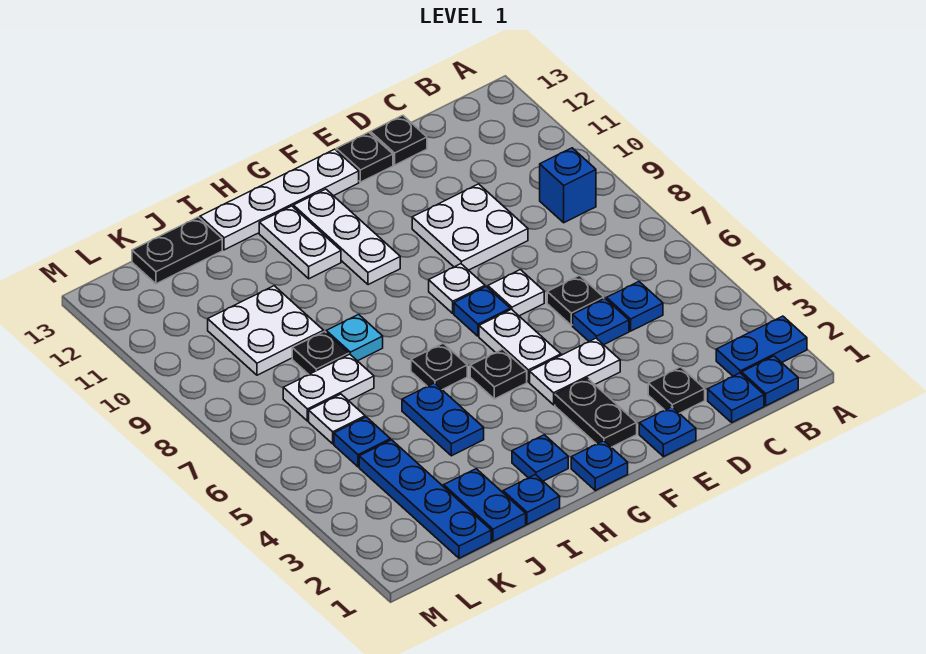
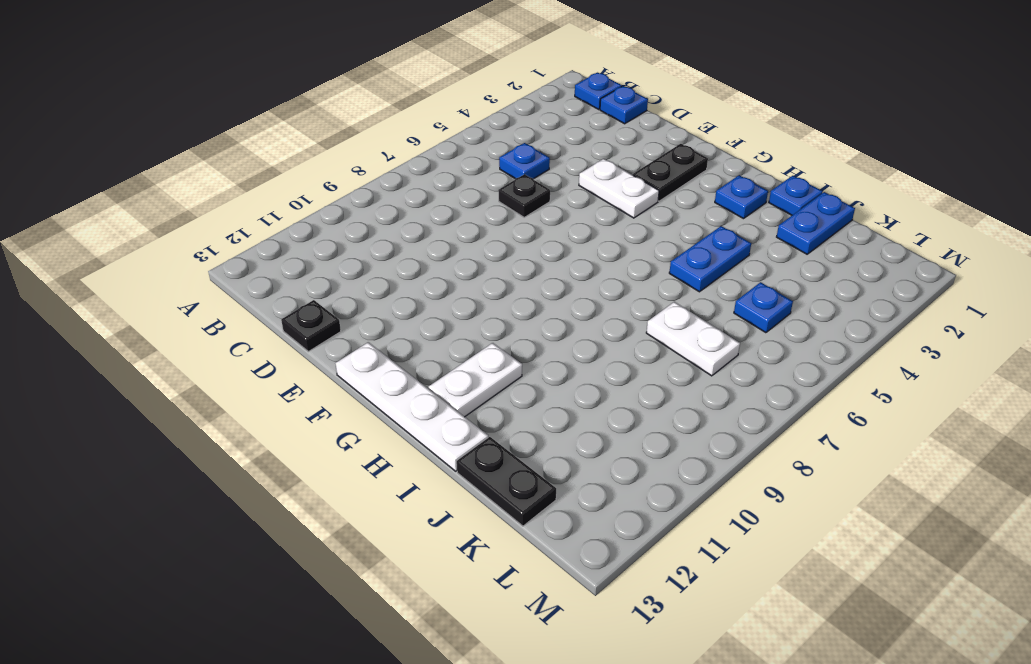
none -> blue 1x2 plate [716,316,807,376]
none -> blue 1x1 brick [540,148,596,223]
none -> black 1x1 plate [648,367,705,413]
none -> blue 1x1 plate [573,298,629,345]

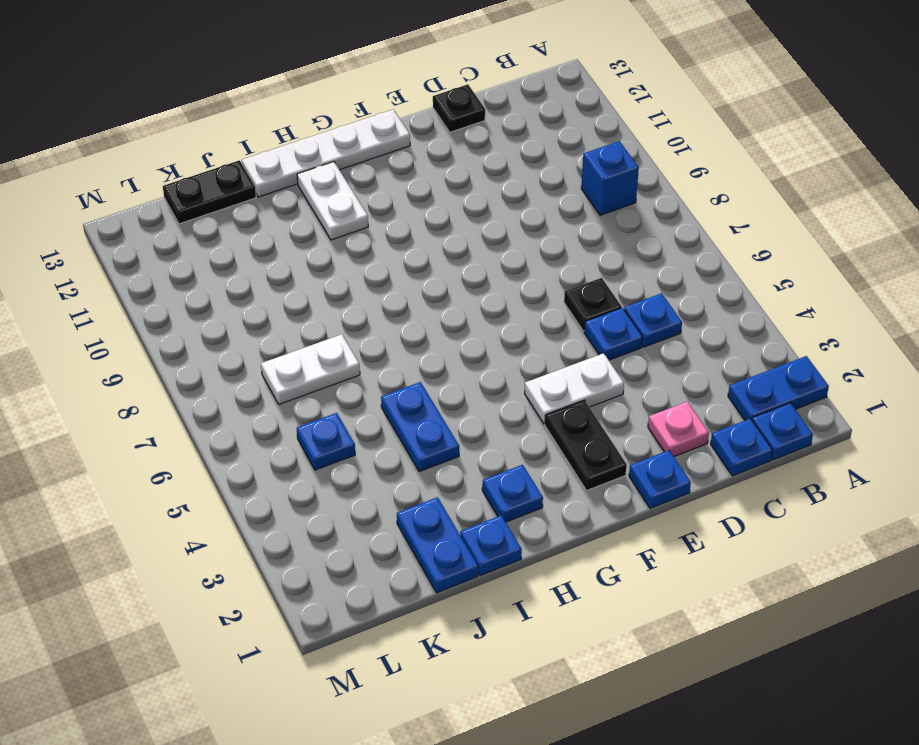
pink 1x1 plate [648,402,709,456] -> black 1x1 plate [648,367,705,413]
none -> white 2x2 plate [412,184,528,270]
none -> white 1x1 plate [488,270,544,316]
none -> black 1x1 plate [336,132,393,182]
none -> white 1x2 plate [479,309,561,382]

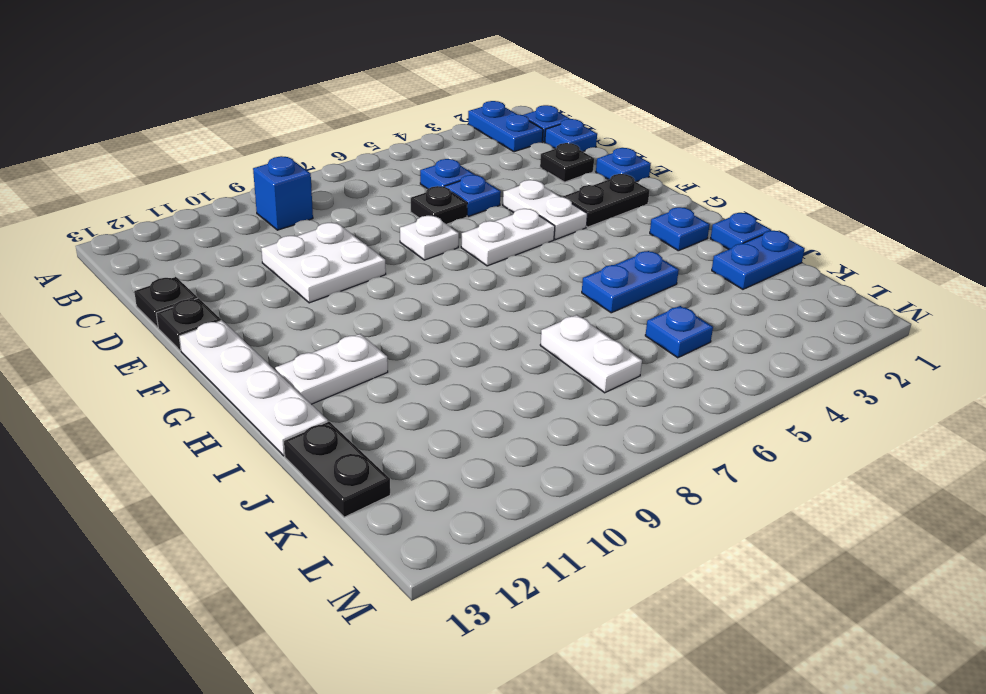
none -> blue 1x1 plate [454,287,510,336]
none -> white 1x1 plate [429,264,485,313]
none -> blue 1x1 plate [571,441,628,490]
none -> black 1x1 plate [470,349,527,399]

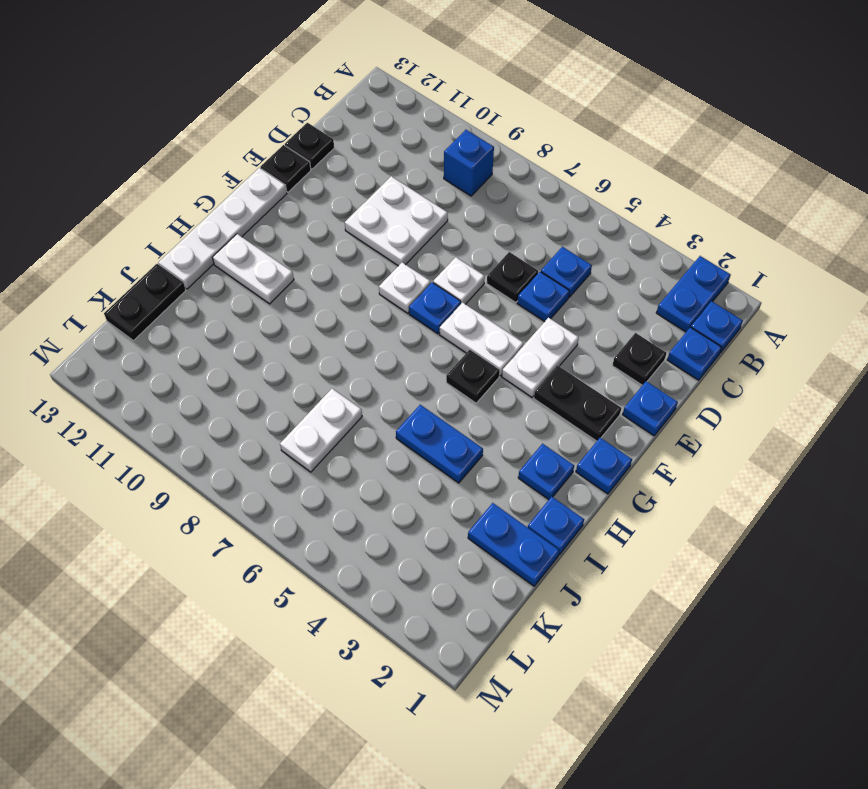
none -> white 1x3 plate [293,189,400,285]
none -> black 1x1 plate [411,343,467,390]
none -> cyan 1x1 plate [326,314,383,361]
none -> black 1x1 plate [292,331,349,374]

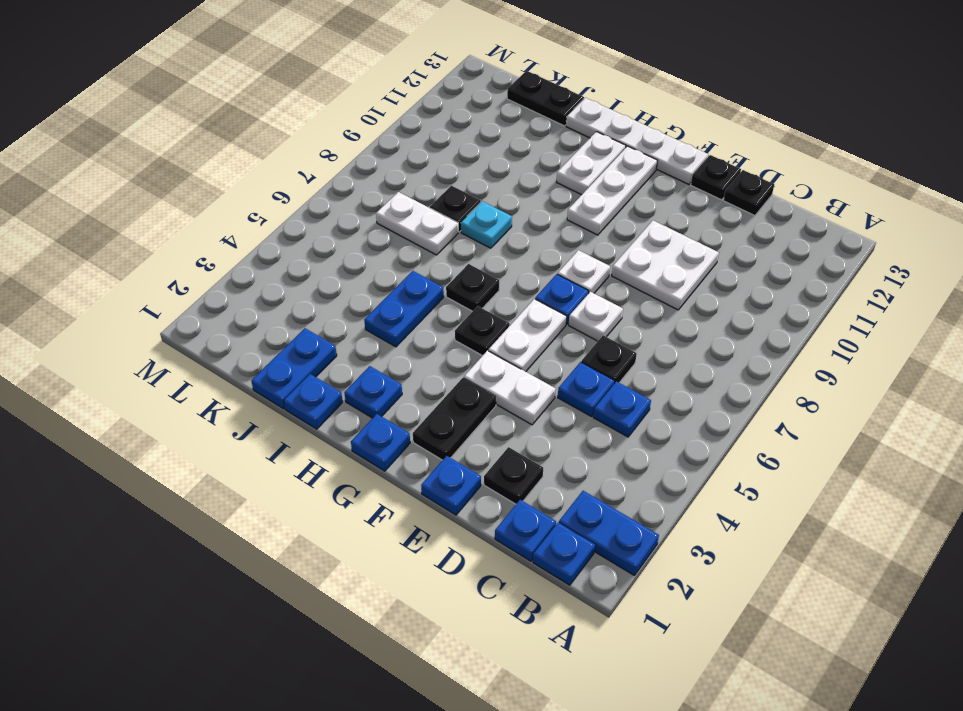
none -> blue 1x1 brick [540,148,596,223]
none -> white 2x2 plate [208,286,323,375]
none -> blue 1x4 plate [359,440,491,558]
none -> blue 1x1 plate [334,417,390,467]

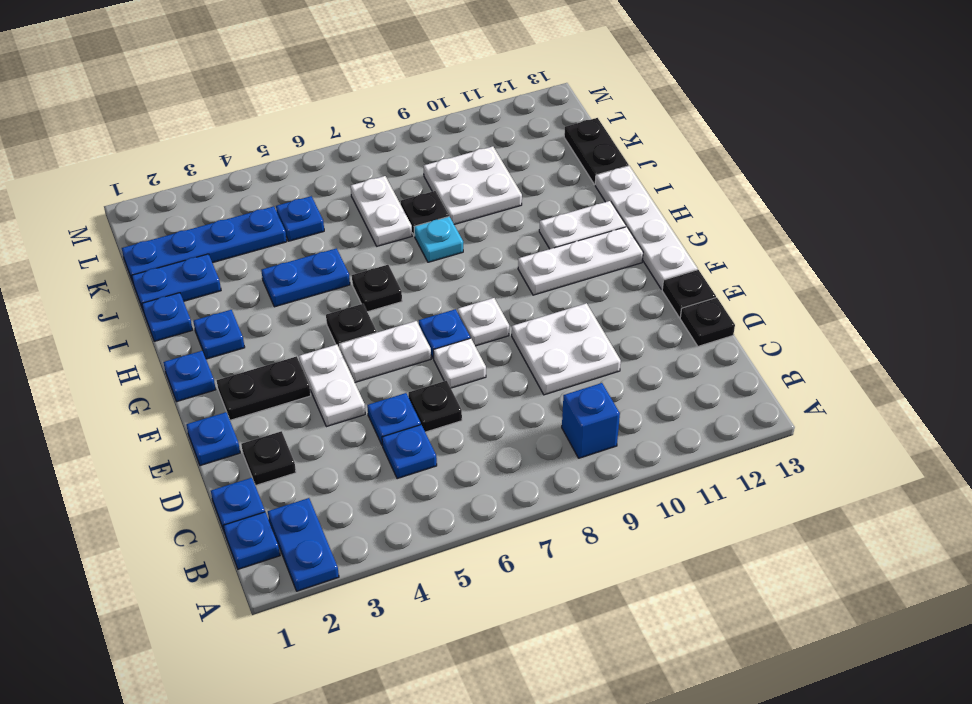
none -> white 1x1 plate [309,394,365,444]

